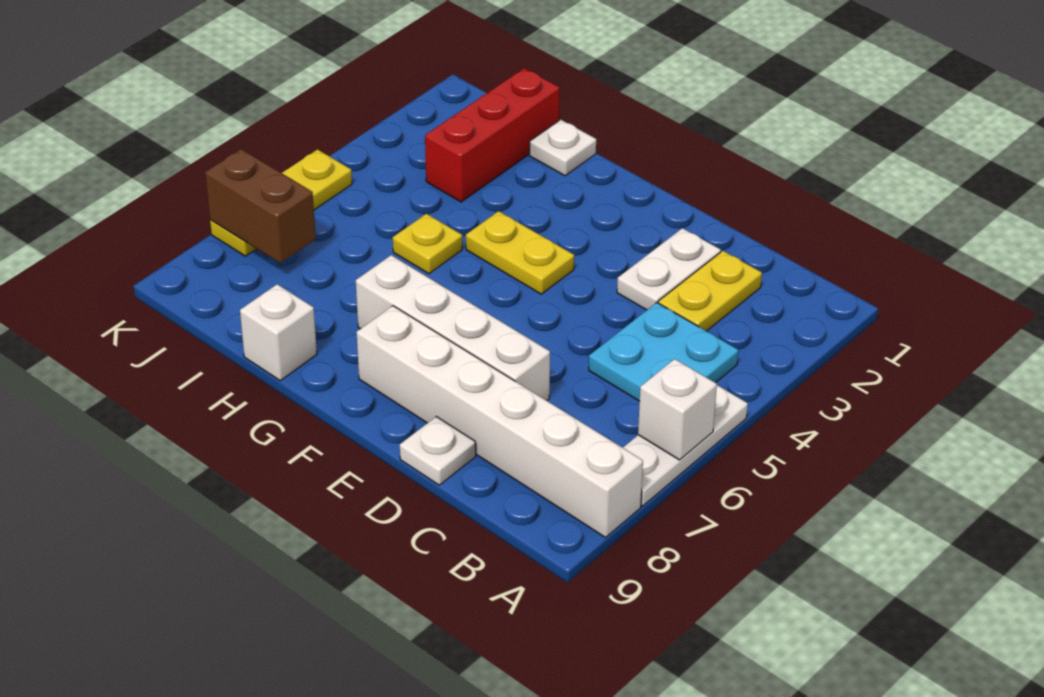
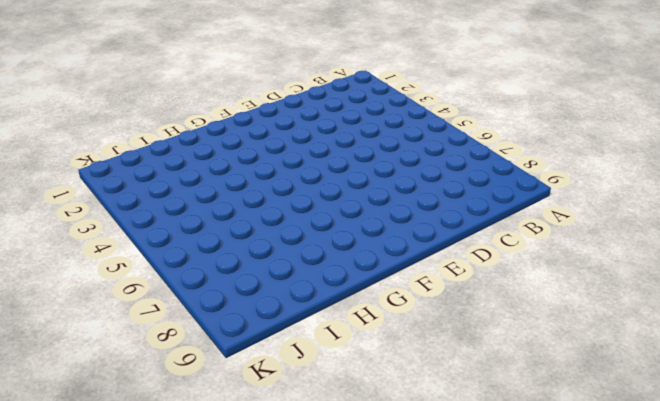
none -> white 1x3 plate [623,385,748,506]
none -> white 1x6 brick [357,306,643,538]
none -> cyan 2x2 plate [589,302,738,401]

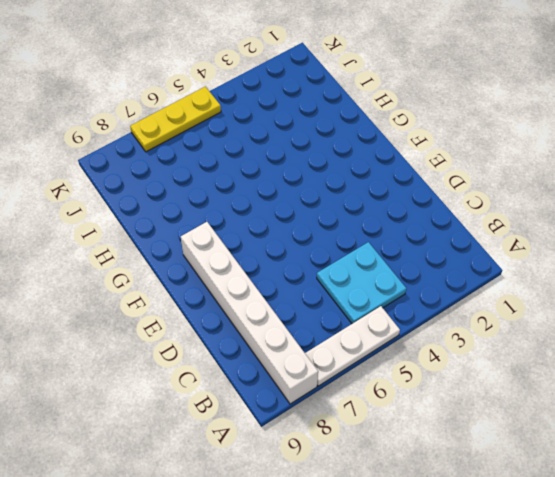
none -> yellow 1x2 plate [658,251,762,331]
none -> white 1x2 plate [617,228,721,310]
none -> white 1x4 brick [356,255,550,401]

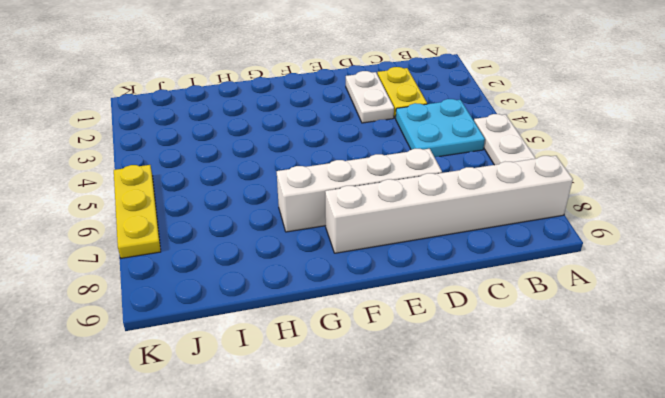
none -> white 1x1 plate [400,417,476,485]
none -> yellow 1x2 plate [466,211,574,294]
none -> white 1x1 plate [530,120,596,176]

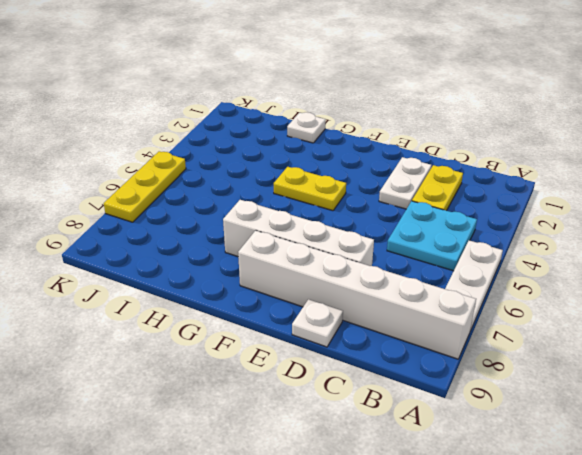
none -> yellow 1x1 plate [393,214,462,274]
none -> white 1x1 brick [240,284,317,381]
none -> red 1x3 brick [425,68,560,202]

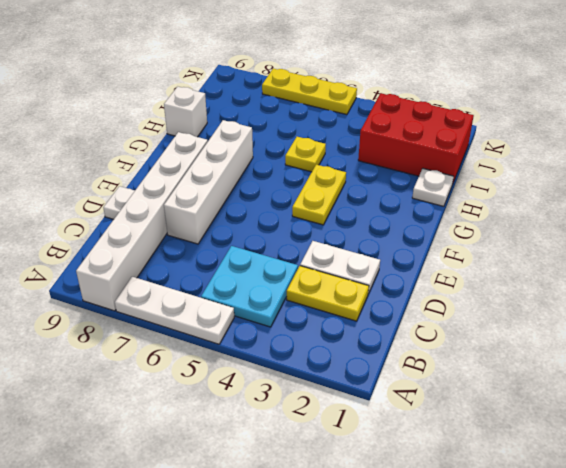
red 2x3 brick [358,93,474,185] -> red 1x3 brick [425,68,560,202]
none -> white 1x1 brick [638,359,717,460]
none -> brown 1x2 brick [205,149,316,263]

